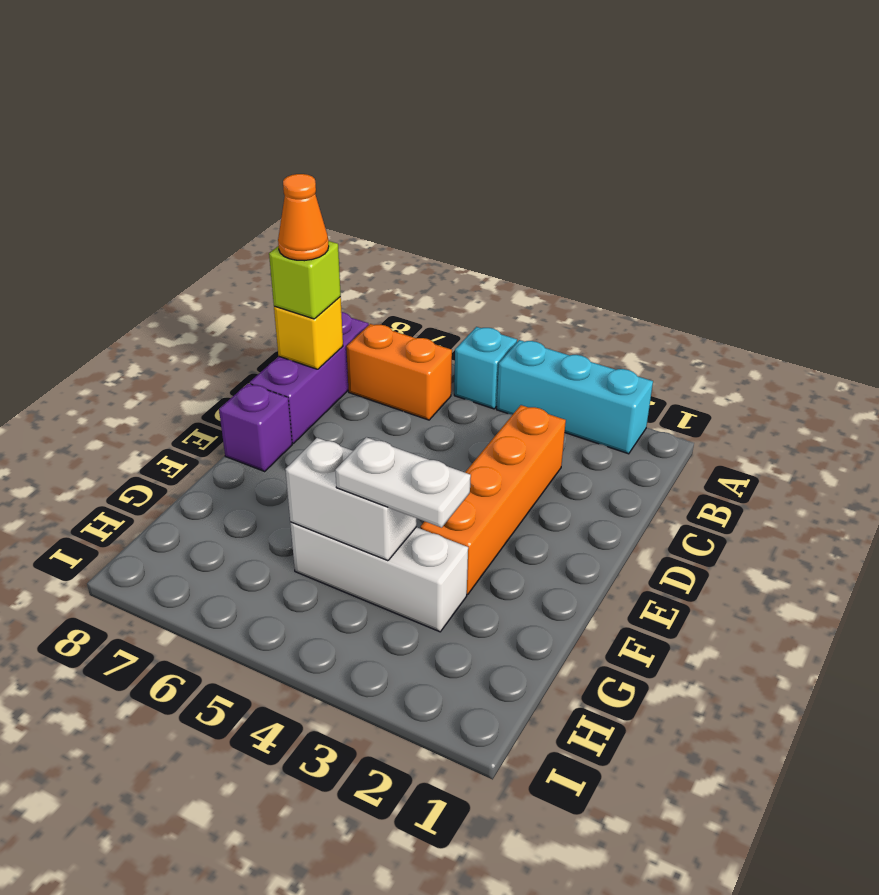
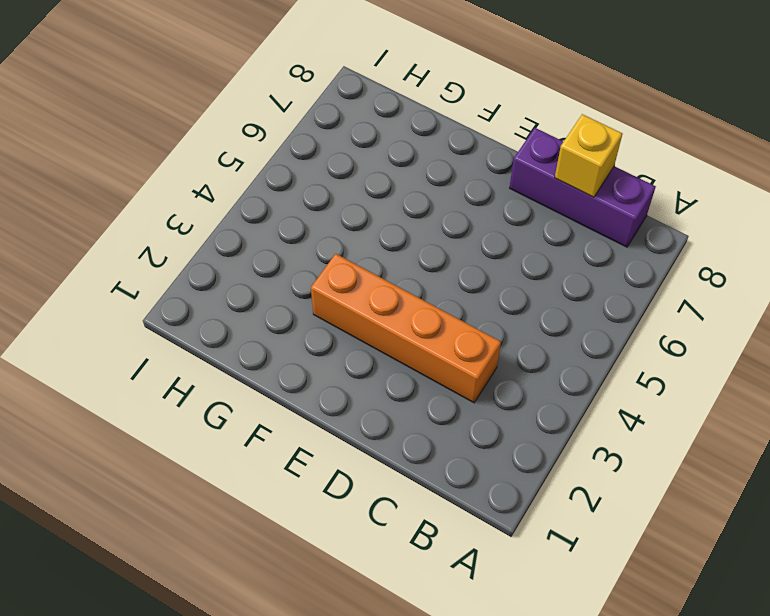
none -> cyan 1x3 brick [497,340,653,454]
none -> cyan 1x1 brick [454,327,517,409]
none -> orange 1x2 brick [346,324,452,420]

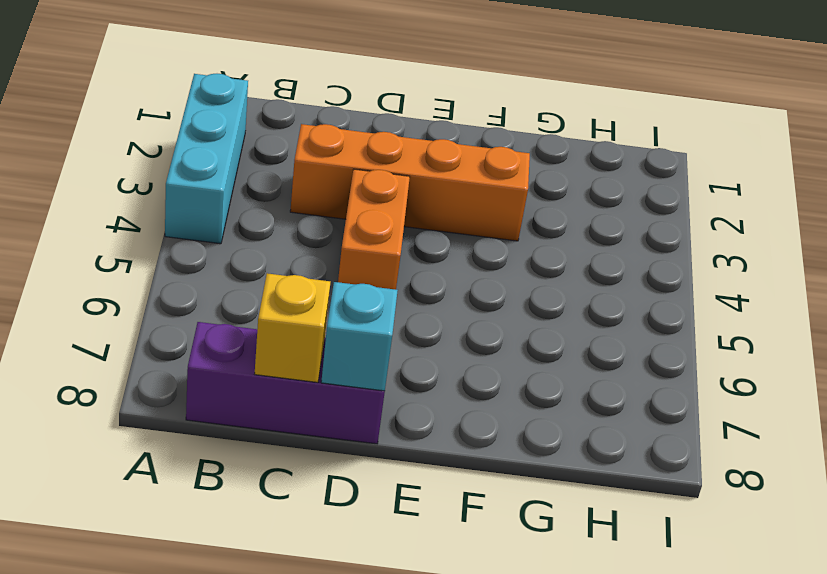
orange 1x2 brick [338,169,410,290] -> orange 1x2 brick moved to [346,324,452,420]
cyan 1x1 brick [321,282,398,391] -> cyan 1x1 brick moved to [454,327,517,409]
none -> purple 1x1 brick [219,383,292,472]
none -> white 1x3 brick [290,522,468,632]
none -> white 1x2 brick [285,438,417,561]

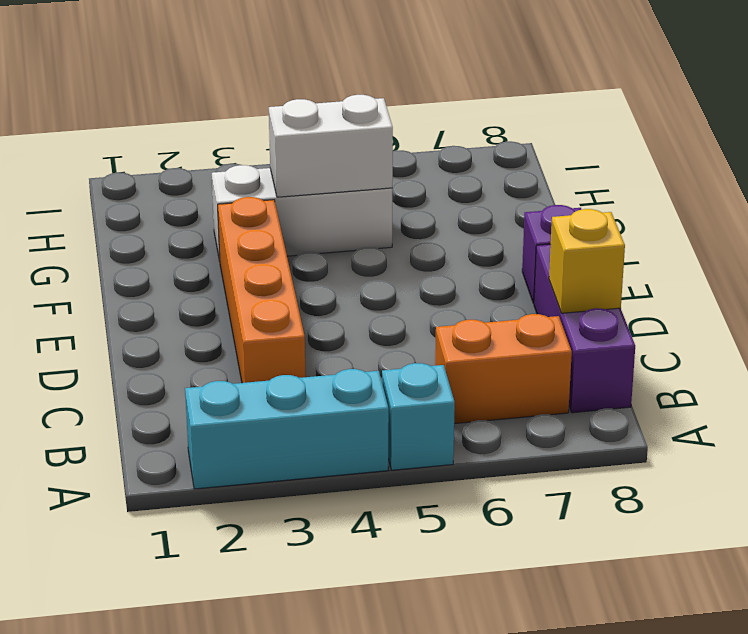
none -> lime 1x1 brick [269,241,341,319]
none -> white 1x2 plate [335,437,471,528]
none -> orange 1x1 cone [278,174,329,261]

